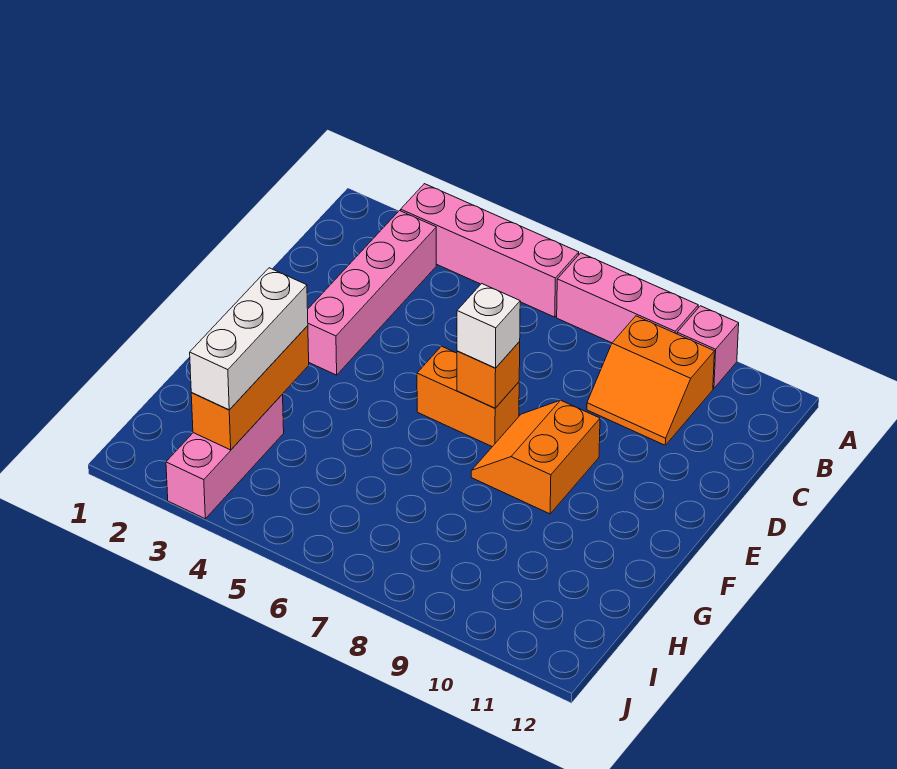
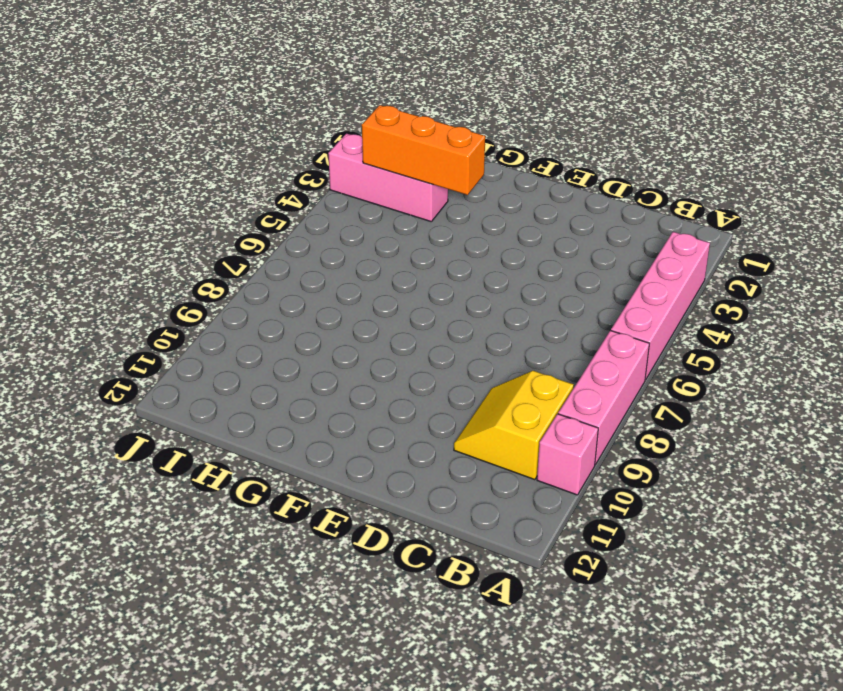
yellow 2x2 slope [454,371,574,480] -> orange 2x2 slope [587,316,714,445]
none -> pink 1x4 brick [308,211,436,375]
none -> orange 1x2 brick [417,346,519,447]
none -> orange 2x2 slope [471,400,600,514]

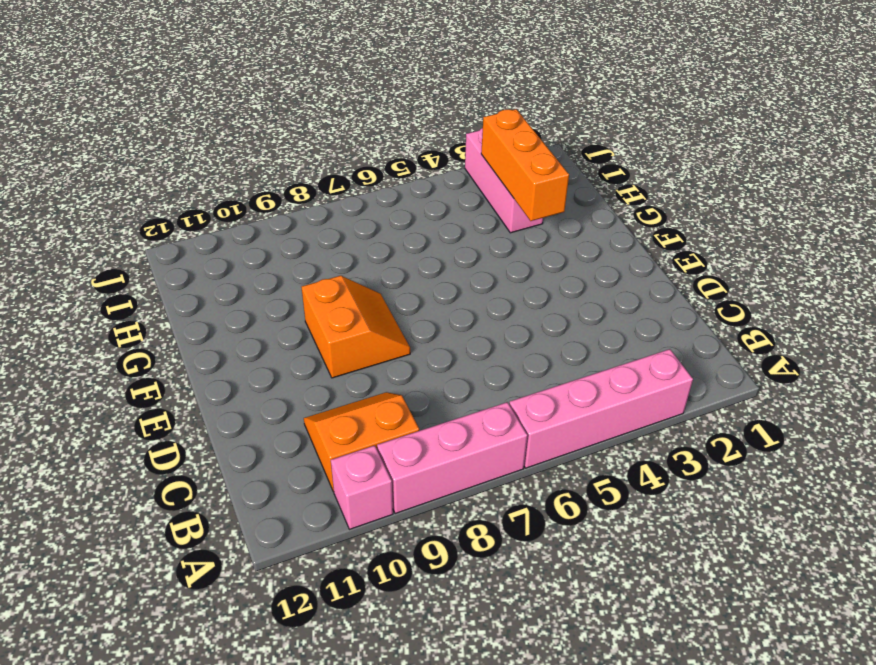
none -> pink 1x4 brick [308,211,436,375]
none -> orange 1x2 brick [417,346,519,447]
none -> orange 1x1 brick [457,342,520,408]

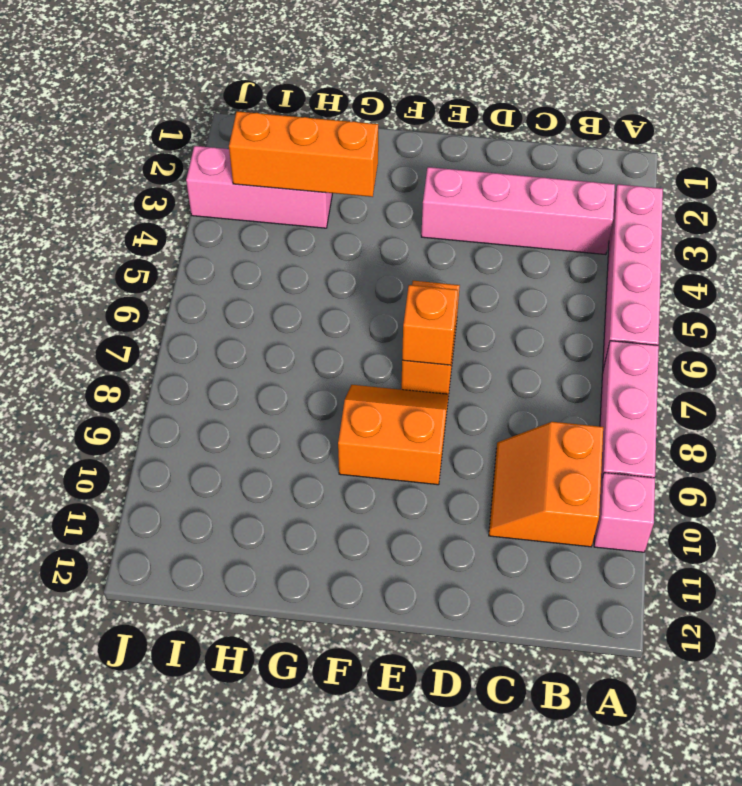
none -> white 1x1 brick [457,284,520,368]
none -> white 1x3 brick [190,268,308,410]

